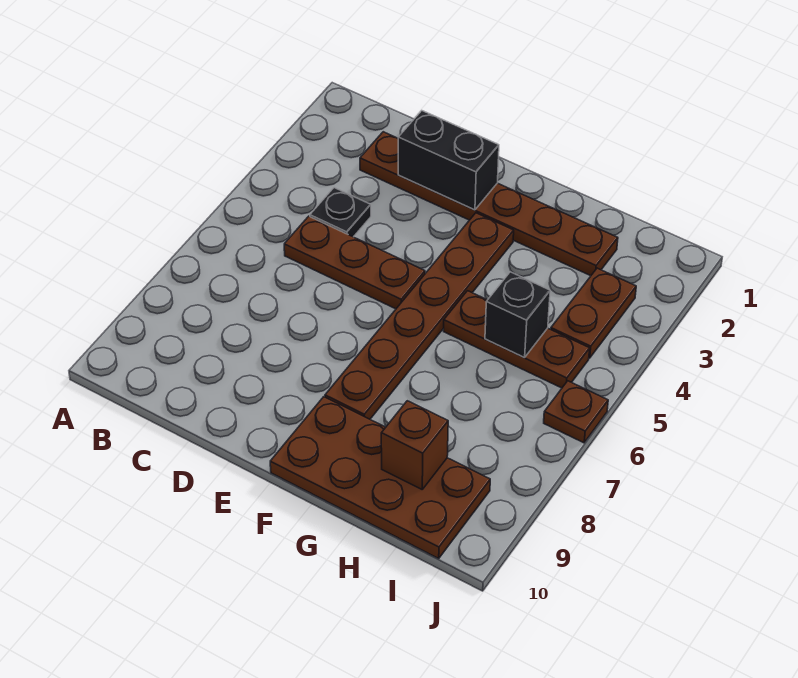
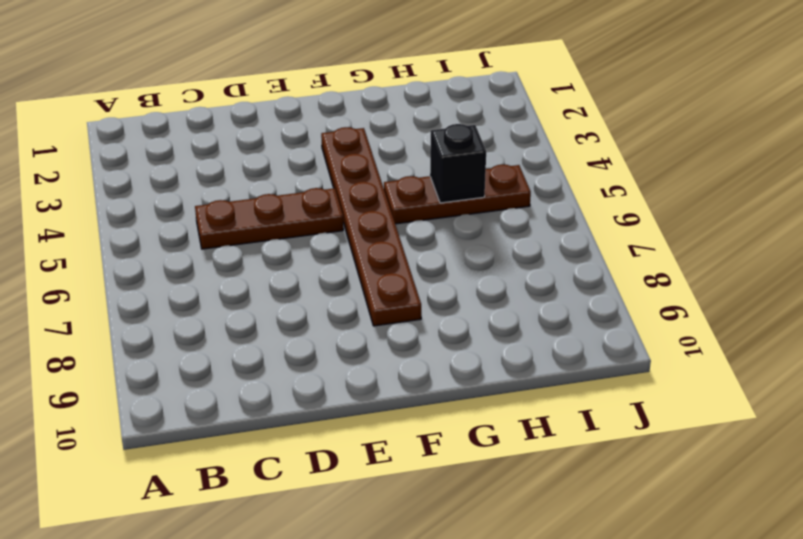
none -> brown 1x6 plate [360,132,618,276]
none -> black 1x1 plate [310,188,371,237]

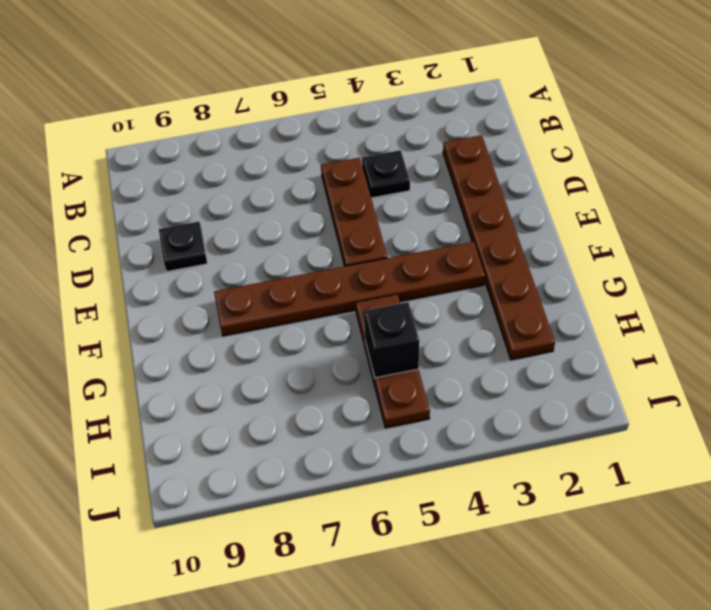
black 1x1 plate [159,222,208,272] -> none
none -> brown 2x4 plate [270,397,490,558]
none -> brown 1x2 plate [551,268,636,358]

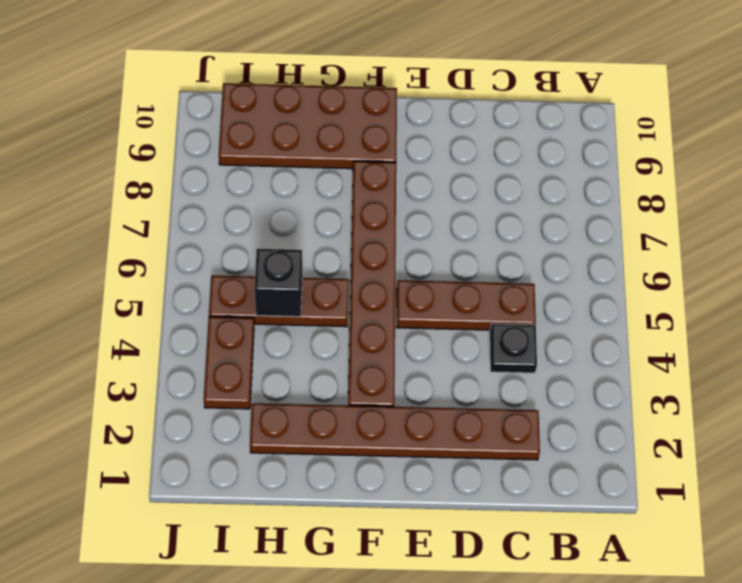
none -> brown 1x1 plate [544,381,608,443]
none -> black 1x2 brick [398,111,499,210]

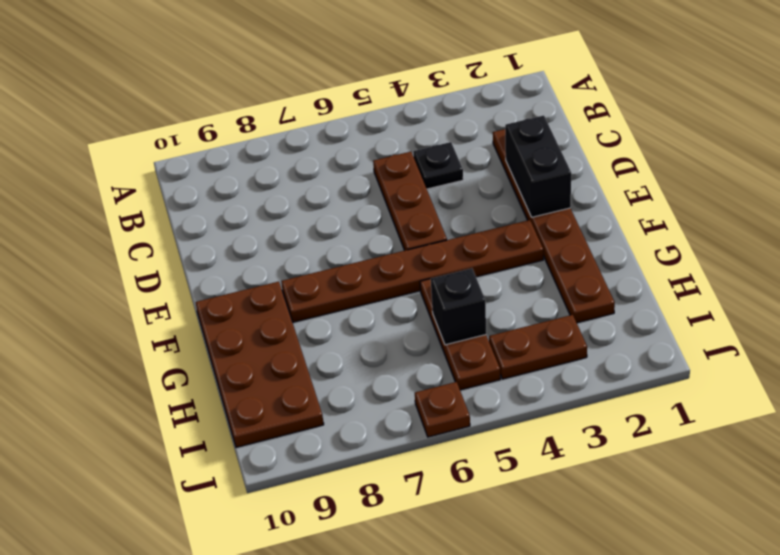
none -> brown 1x1 brick [381,401,448,489]

